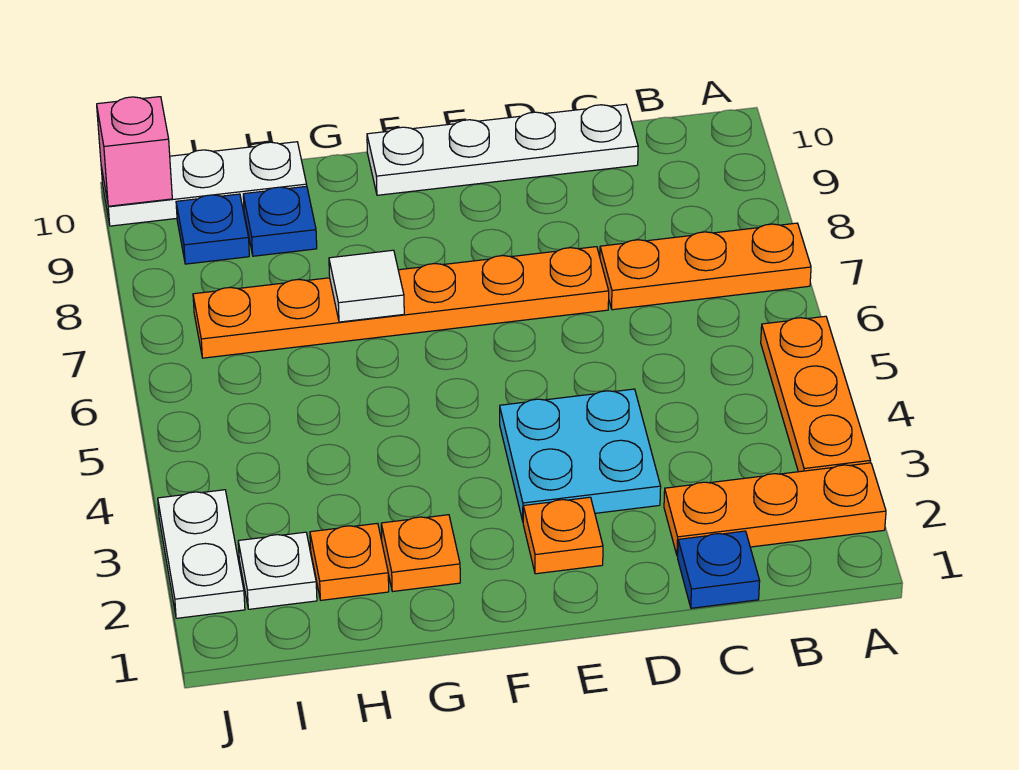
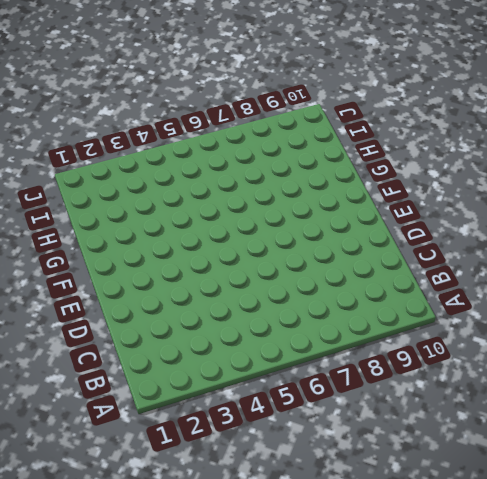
none -> orange 1x3 plate [664,463,886,556]
none -> orange 1x3 plate [761,316,871,472]
none -> orange 1x3 plate [600,223,811,310]

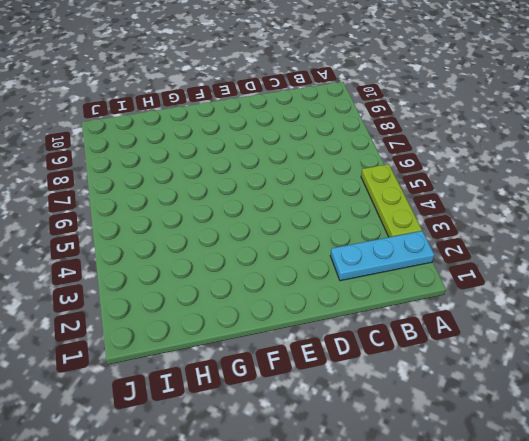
cyan 1x3 plate [330,231,434,281] -> orange 1x3 plate [664,463,886,556]
lime 1x3 plate [361,164,422,237] -> orange 1x3 plate [761,316,871,472]
none -> orange 1x3 plate [600,223,811,310]
none -> blue 1x1 plate [678,531,760,608]
none -> white 1x4 plate [367,104,638,195]

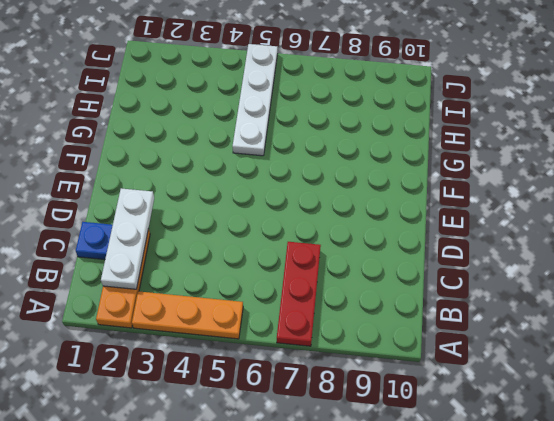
red 1x3 plate [277,242,321,346] -> orange 1x3 plate [600,223,811,310]
white 1x3 plate [101,188,154,289] -> white 1x3 plate moved to [101,142,307,226]
white 1x4 plate [233,44,278,156] -> white 1x4 plate moved to [367,104,638,195]
none -> cyan 2x2 plate [500,389,661,521]
none -> orange 1x6 plate [193,247,609,358]
none -> orange 1x1 plate [523,497,603,574]

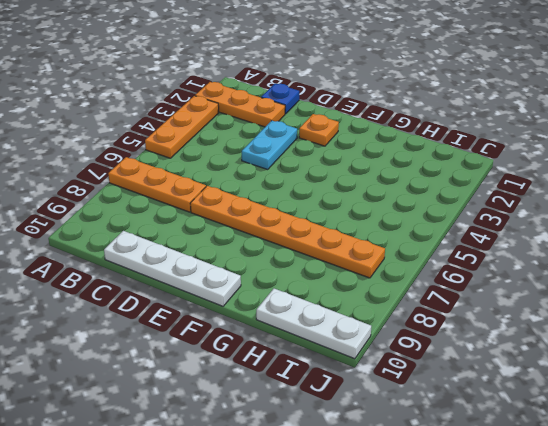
cyan 1x2 plate [242,121,297,170] -> cyan 2x2 plate [500,389,661,521]
none -> orange 1x1 plate [381,515,460,592]
none -> orange 1x1 plate [310,523,389,600]
none -> blue 1x1 plate [243,186,317,256]

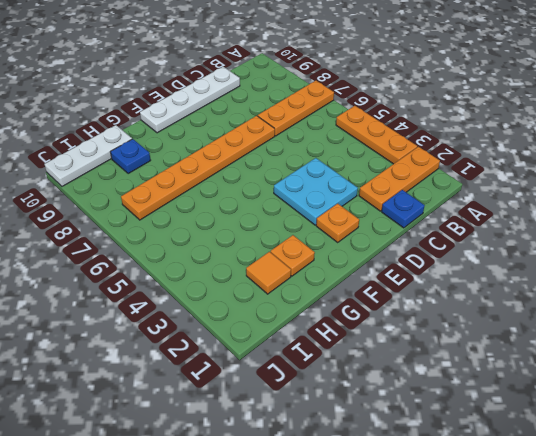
orange 1x1 tile [246,252,291,294] -> orange 1x1 plate [310,523,389,600]
none -> white 1x1 plate [238,532,317,609]
none -> blue 1x1 plate [176,194,249,264]
none -> white 1x2 plate [158,490,245,618]

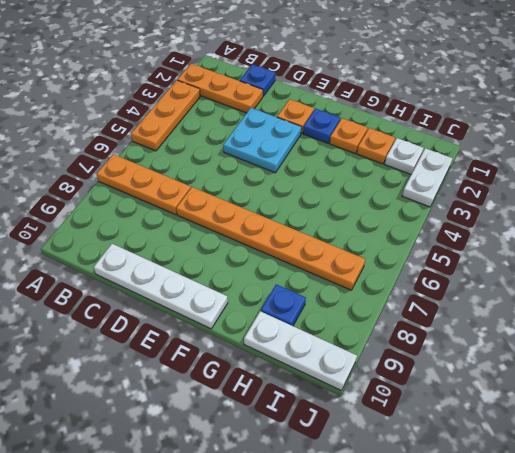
blue 1x1 plate [303,109,340,143] -> blue 1x1 plate moved to [176,194,249,264]
none -> white 1x1 tile [329,250,404,322]
none -> pink 1x1 brick [97,97,172,206]

